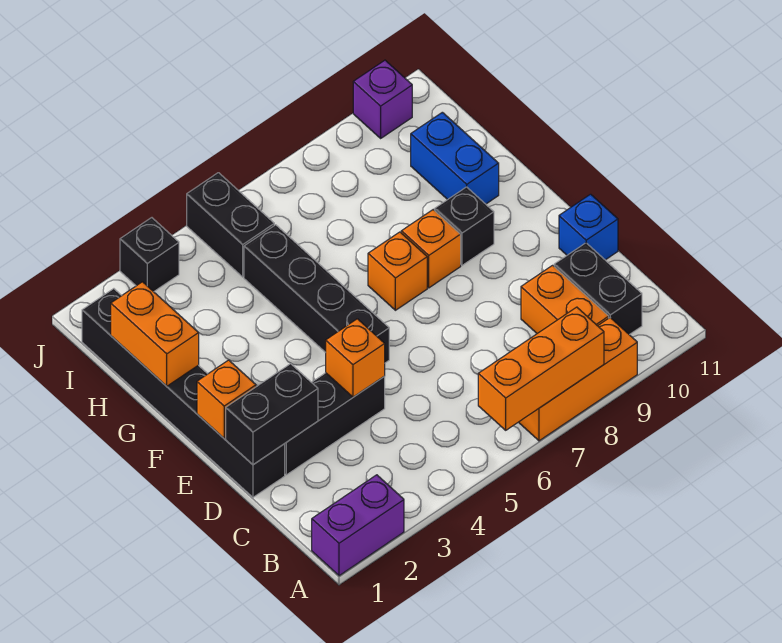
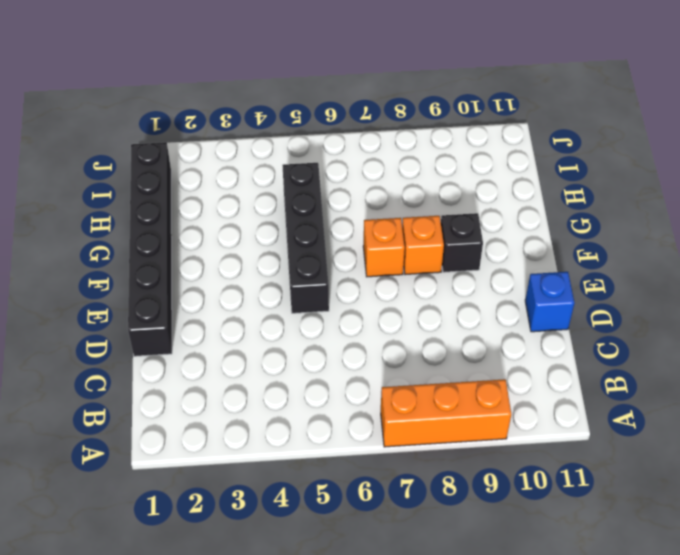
none -> purple 1x2 brick [312,475,404,576]
none -> orange 1x2 brick [521,265,609,333]
none -> black 1x2 brick [554,243,642,335]

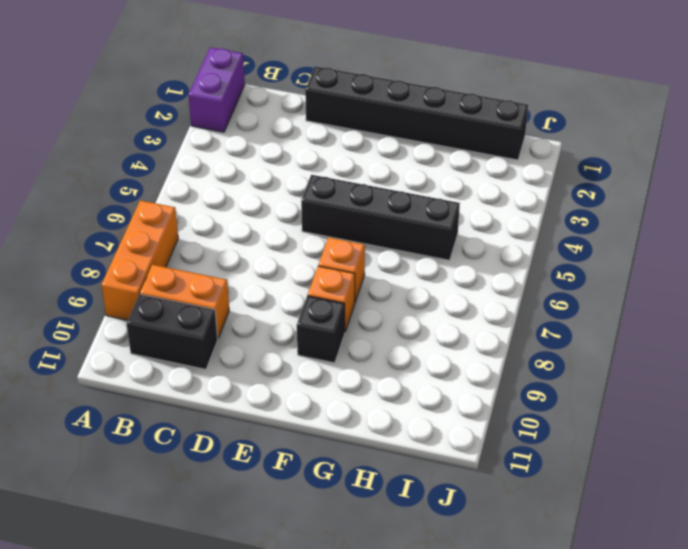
none -> black 1x3 brick [285,373,385,475]
none -> blue 1x1 brick [559,194,618,260]
none -> blue 1x2 brick [411,112,499,204]

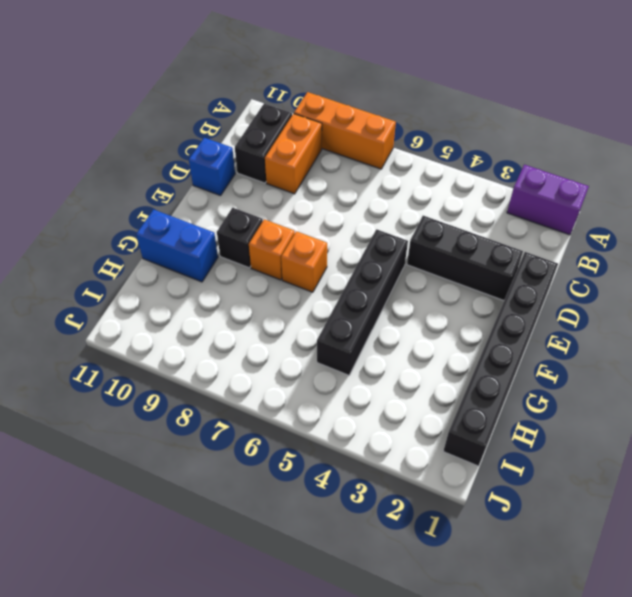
blue 1x2 brick [136,209,218,282] -> blue 1x2 brick turned to [411,112,499,204]
none -> black 1x2 brick [187,173,274,277]
none -> black 1x1 brick [120,218,179,292]
none -> purple 1x1 brick [353,60,412,138]

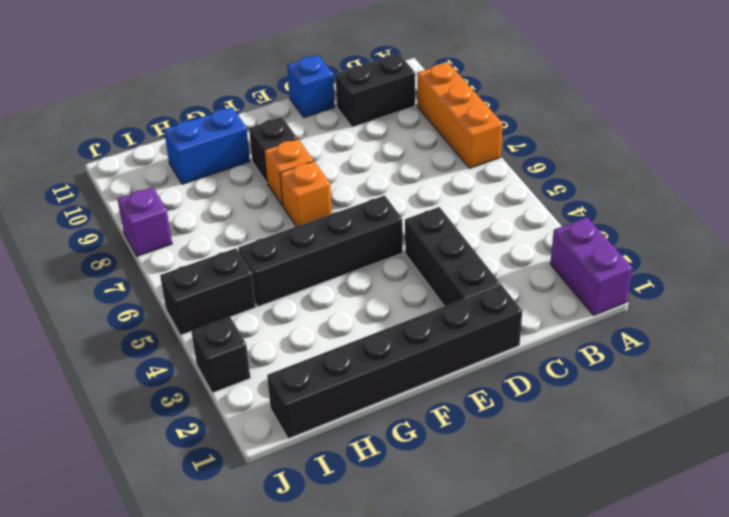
purple 1x1 brick [117,187,172,256] -> purple 1x1 brick moved to [353,60,412,138]
none -> orange 1x2 brick [521,265,609,333]
none -> orange 1x3 brick [478,307,604,430]
none -> black 1x2 brick [226,364,318,465]

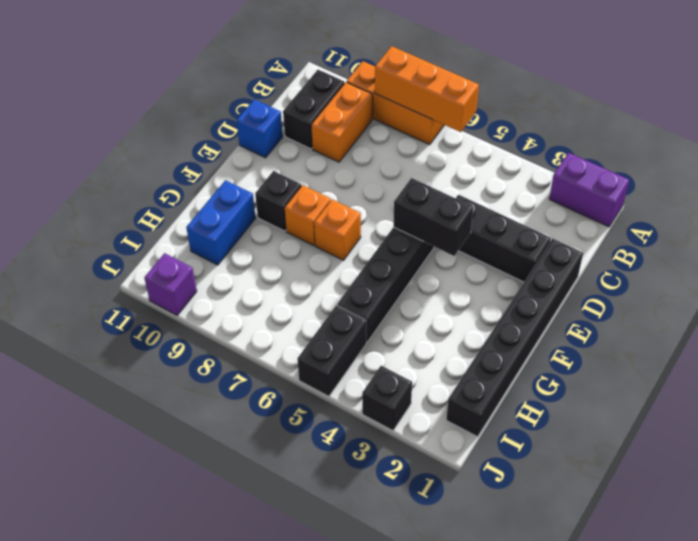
black 1x2 brick [393,178,473,256] -> black 1x2 brick moved to [226,364,318,465]
none -> orange 1x1 brick [326,319,385,397]
none -> orange 1x1 brick [197,360,256,438]
none -> orange 1x2 brick [111,282,199,386]

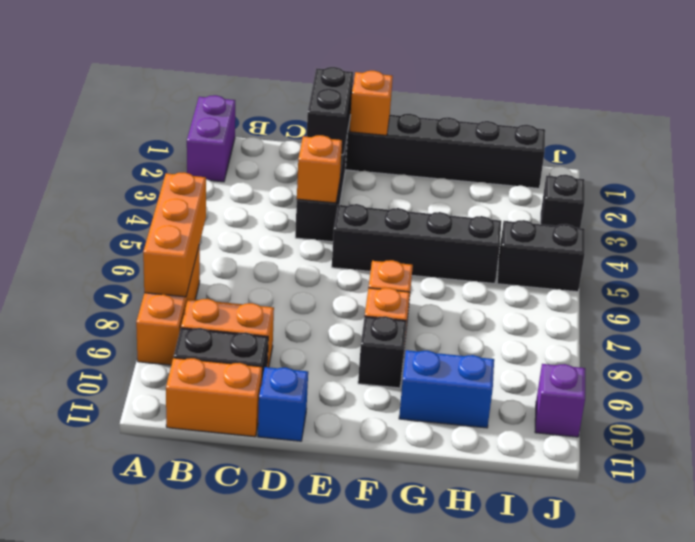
orange 1x2 brick [166,358,262,437] -> orange 1x2 brick moved to [111,282,199,386]

